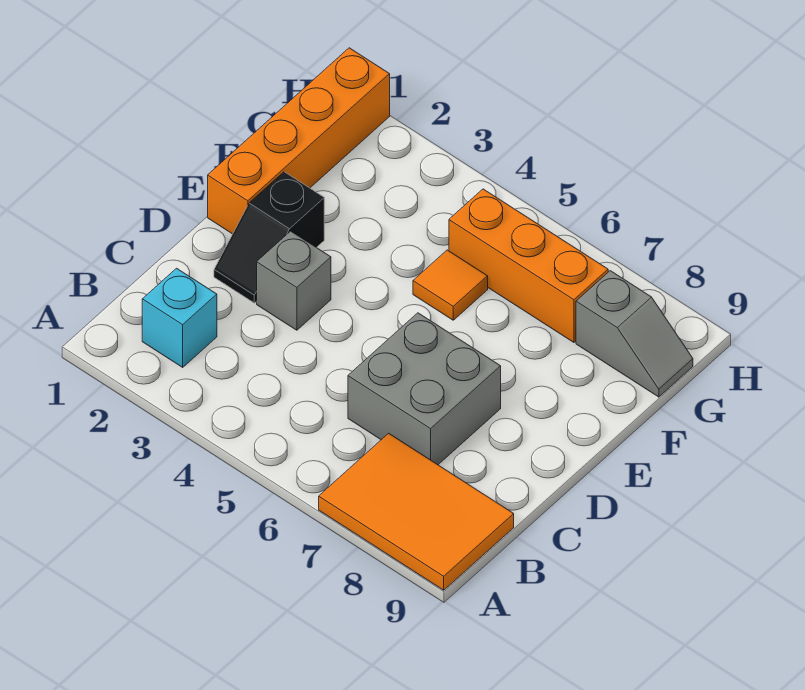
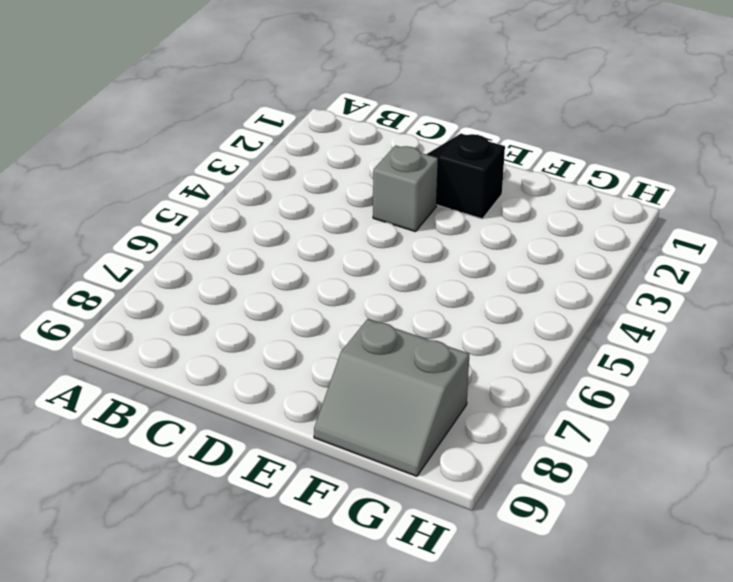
grey 2x2 slope [314,319,469,476] -> grey 1x2 slope [576,271,693,397]
none -> orange 2x3 tile [319,433,514,590]
none -> cyan 1x1 brick [142,268,217,367]

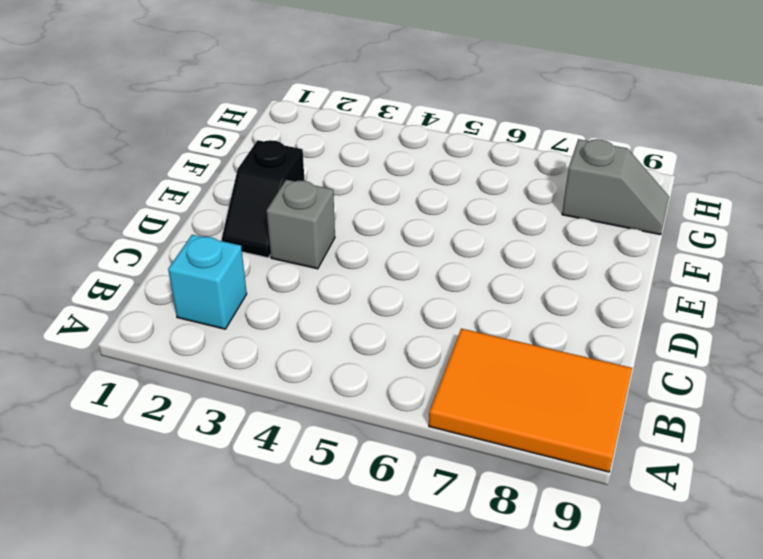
none -> grey 2x2 brick [348,313,501,465]
none -> orange 1x4 brick [208,48,390,234]

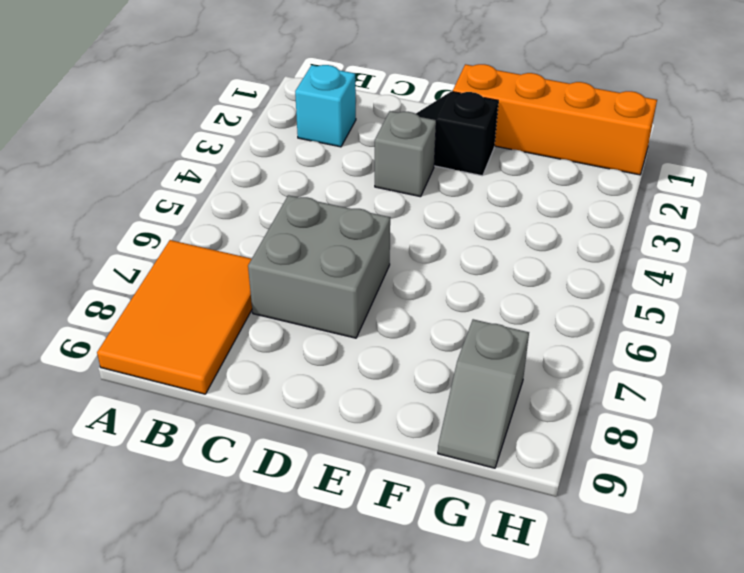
none -> orange 1x1 tile [413,250,488,320]
none -> orange 1x3 brick [449,189,608,342]

